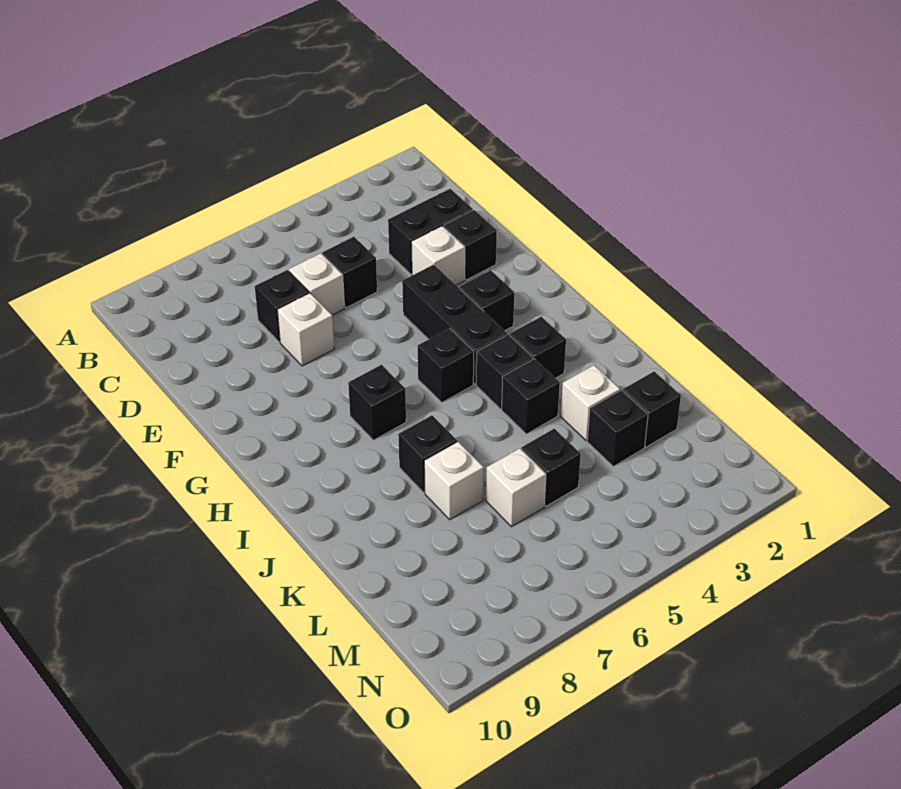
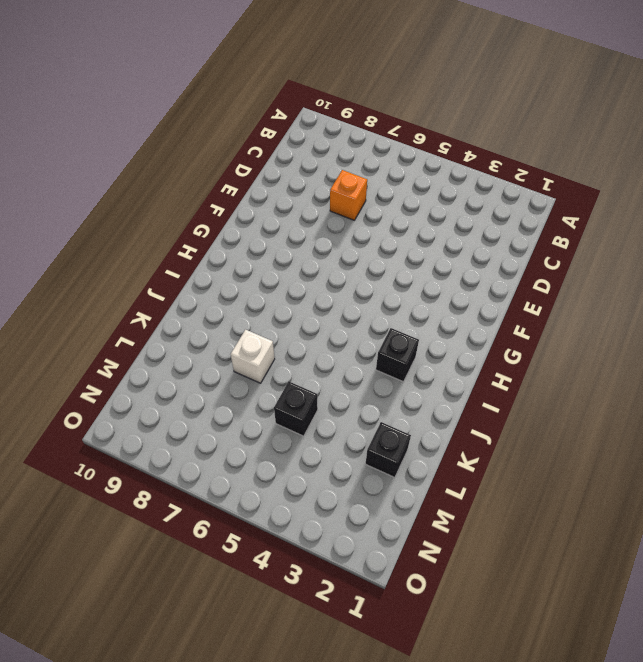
orange 1x1 brick [330,170,367,220] -> black 1x1 brick [255,270,309,342]
none -> black 1x2 brick [388,189,473,274]
none -> black 1x1 brick [323,237,377,308]
none -> white 1x1 brick [289,253,345,315]

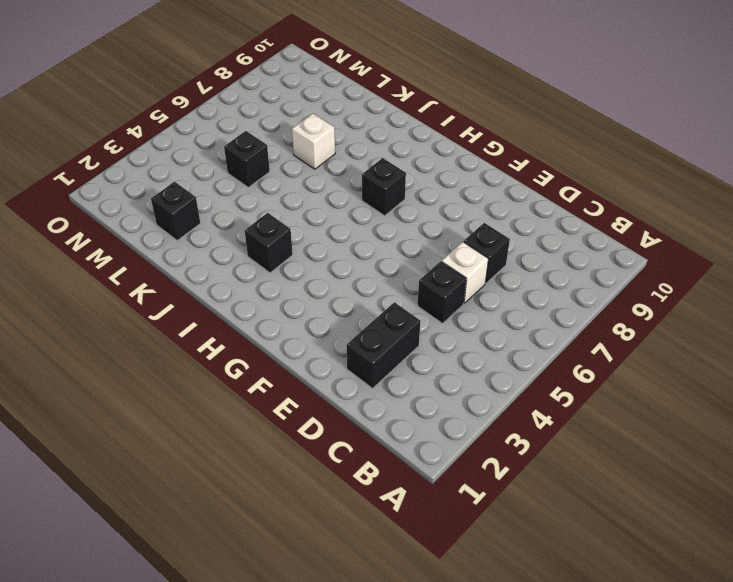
none -> black 1x1 brick [444,210,497,280]
none -> white 1x1 brick [411,226,465,285]
none -> white 1x1 brick [277,293,334,366]

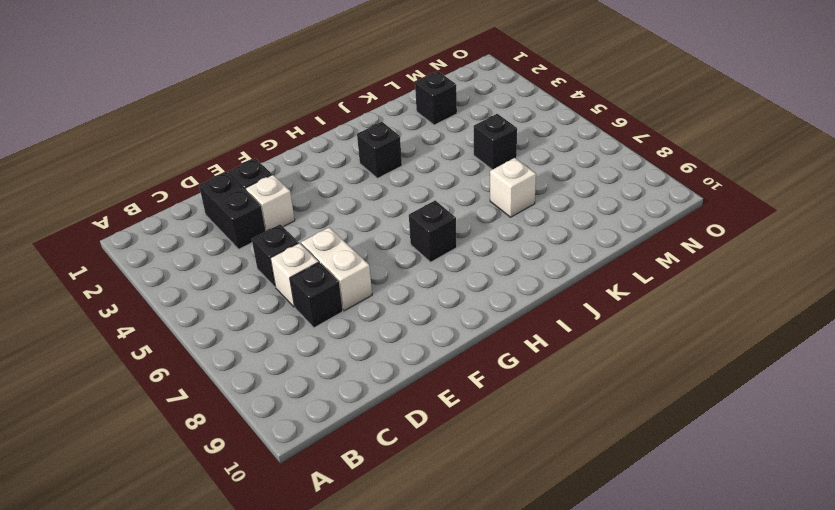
white 1x2 brick [301,228,372,311] -> white 1x1 brick [277,293,334,366]
none -> black 1x3 brick [402,265,507,384]
none -> black 1x1 brick [460,270,514,331]
none -> black 1x1 brick [418,328,474,402]

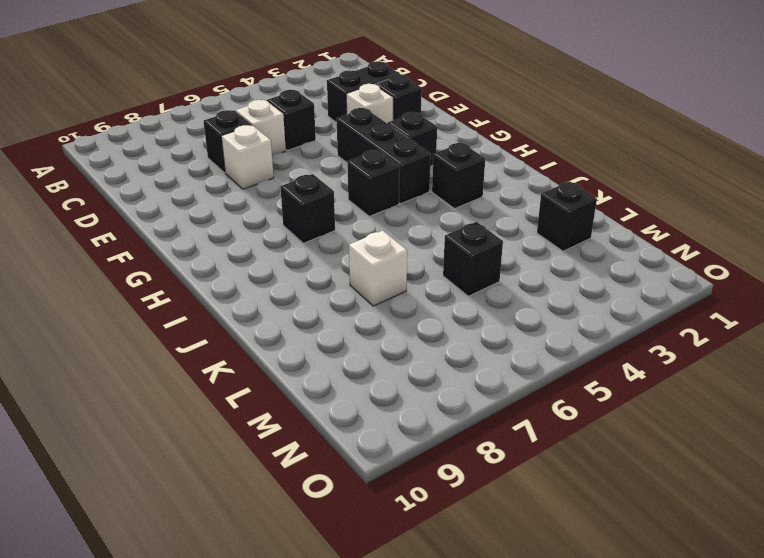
none -> black 1x1 brick [476,334,533,409]
none -> black 1x1 brick [502,359,560,434]
none -> black 1x1 brick [398,415,457,492]

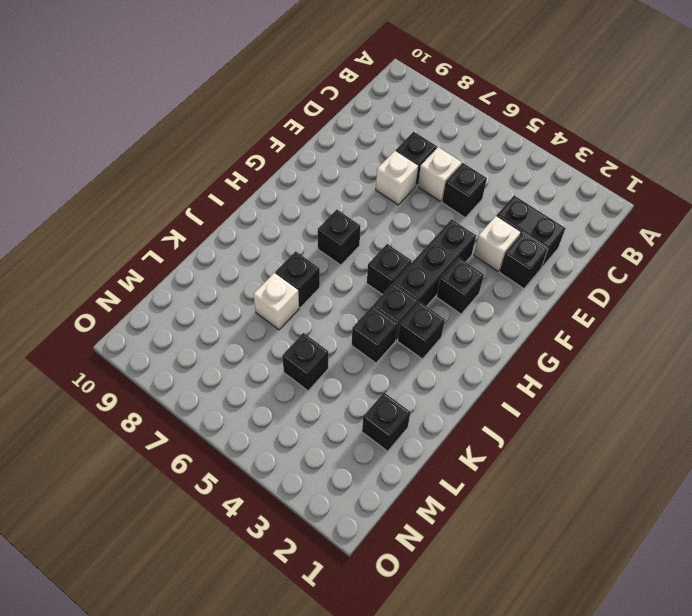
none -> white 1x1 brick [561,365,620,441]
none -> black 1x1 brick [587,390,648,466]
none -> white 1x1 brick [486,448,546,527]

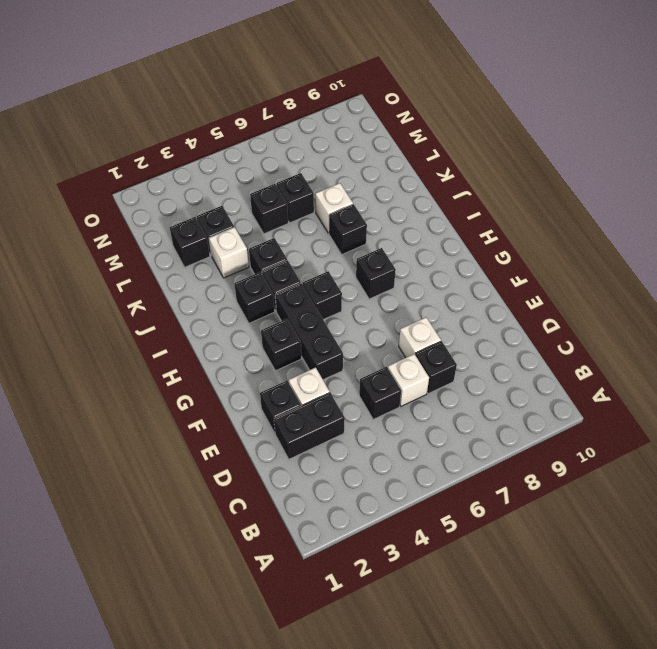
black 1x1 brick [276,173,314,223] -> white 1x1 brick [486,448,546,527]

